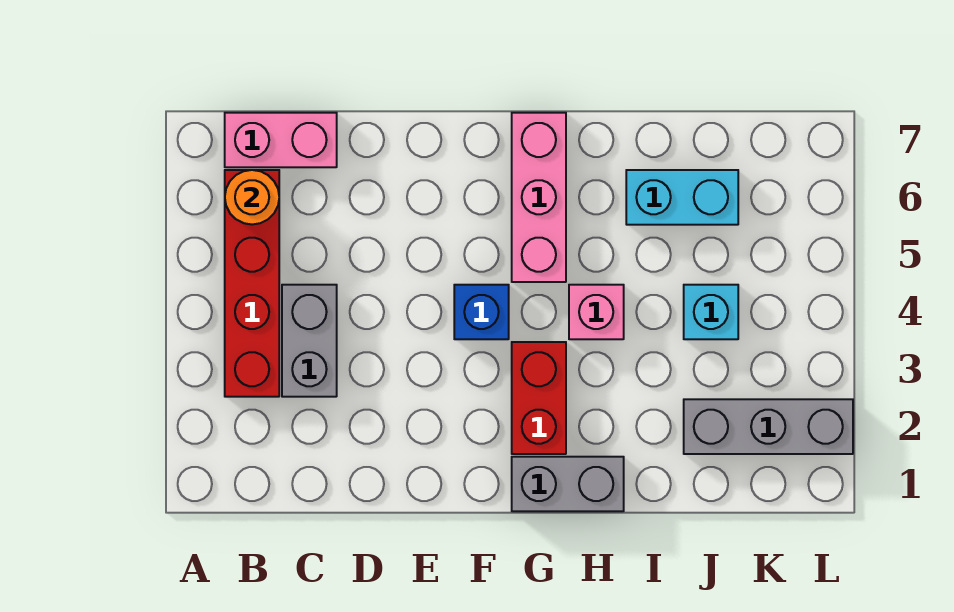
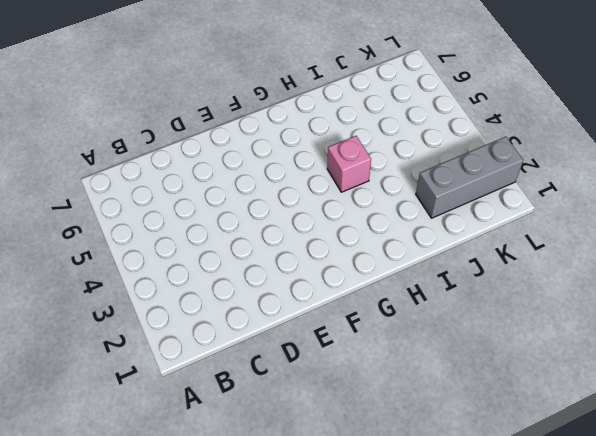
none -> red 1x4 brick [225,170,279,397]
none -> pink 1x2 brick [225,113,337,167]
none -> grey 1x2 brick [282,285,337,397]

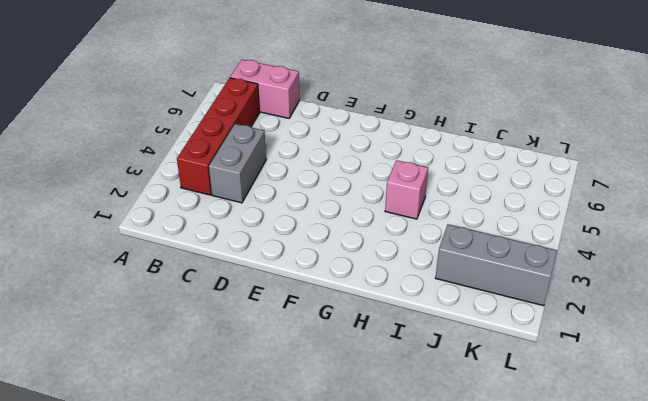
none -> blue 1x1 brick [454,285,509,339]
none -> grey 1x2 brick [512,457,624,511]
none -> red 1x2 brick [512,342,566,454]

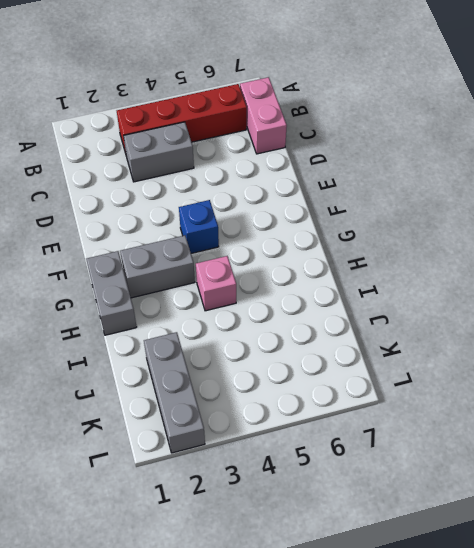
grey 1x2 brick [120,235,195,298] -> red 1x2 brick [512,342,566,454]
none -> pink 1x3 brick [512,113,566,282]
none -> cyan 1x2 brick [626,170,738,225]
none -> cyan 1x1 brick [684,285,738,339]

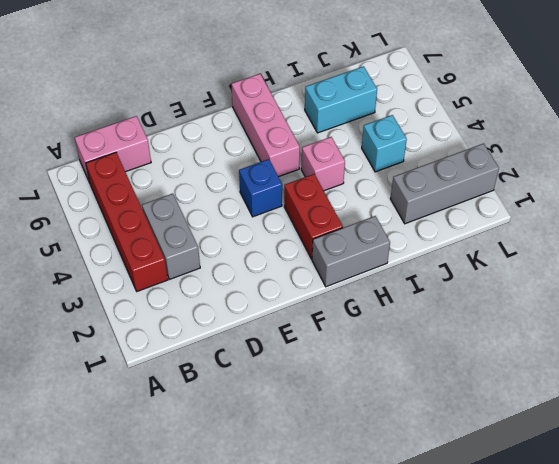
none -> orange 1x1 round brick [225,170,279,224]

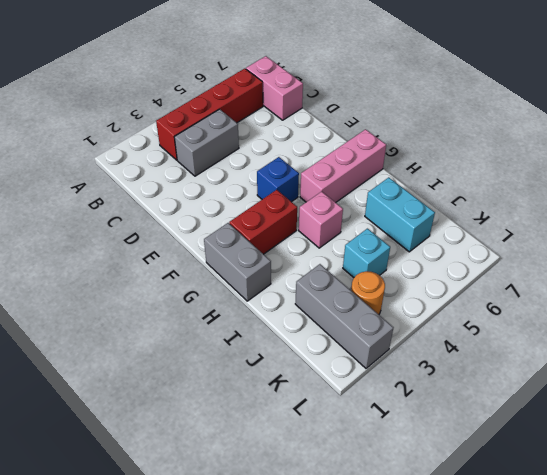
orange 1x1 round brick [351,271,385,314] -> orange 1x1 round brick moved to [225,170,279,224]

